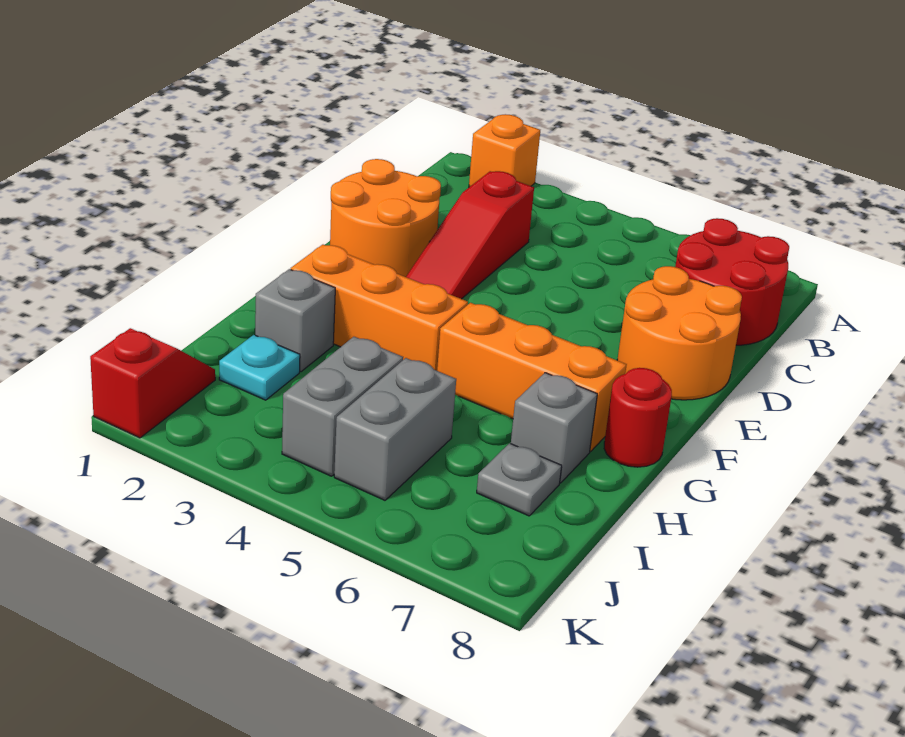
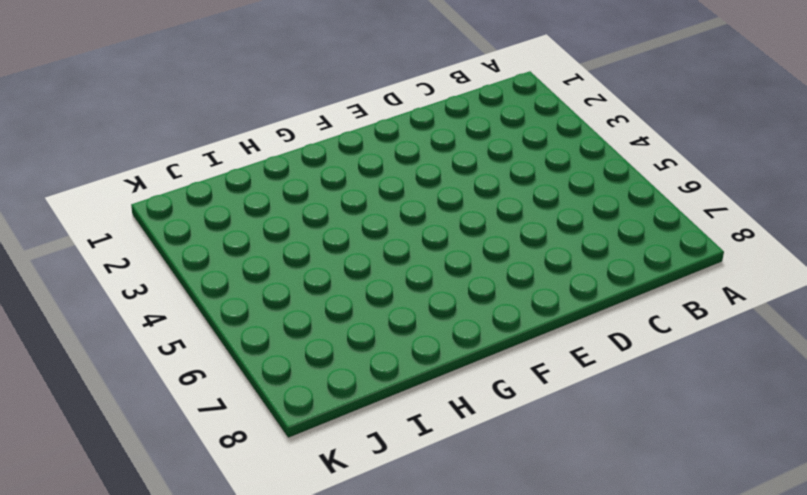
none -> orange 1x1 brick [469,114,540,187]
none -> red 2x2 round brick [675,218,789,345]
none -> red 1x3 slope [406,171,534,299]

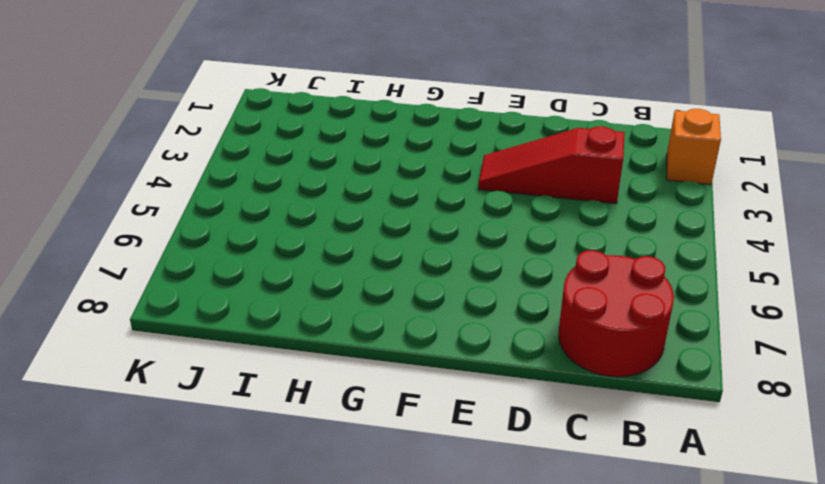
none -> orange 2x2 round brick [330,159,441,277]
none -> orange 2x2 round brick [617,266,742,400]
none -> orange 1x3 brick [291,245,468,371]

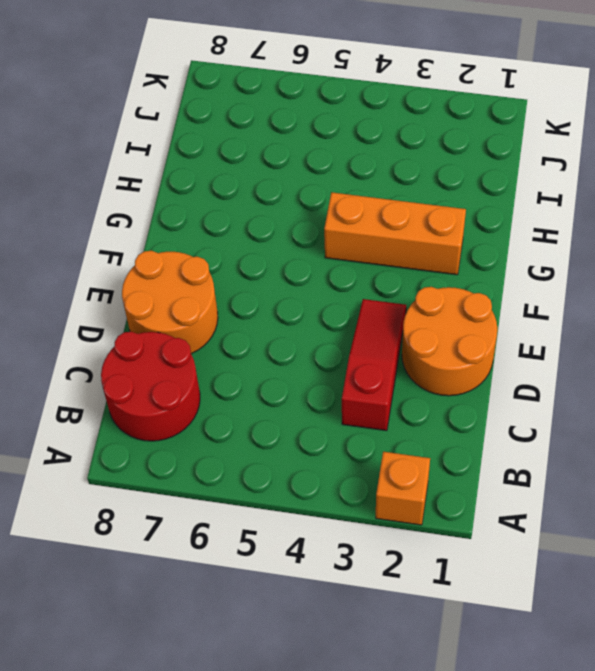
none -> orange 1x3 brick [437,303,627,451]
none -> red 1x1 round brick [604,368,672,467]
none -> grey 1x1 brick [255,269,335,372]

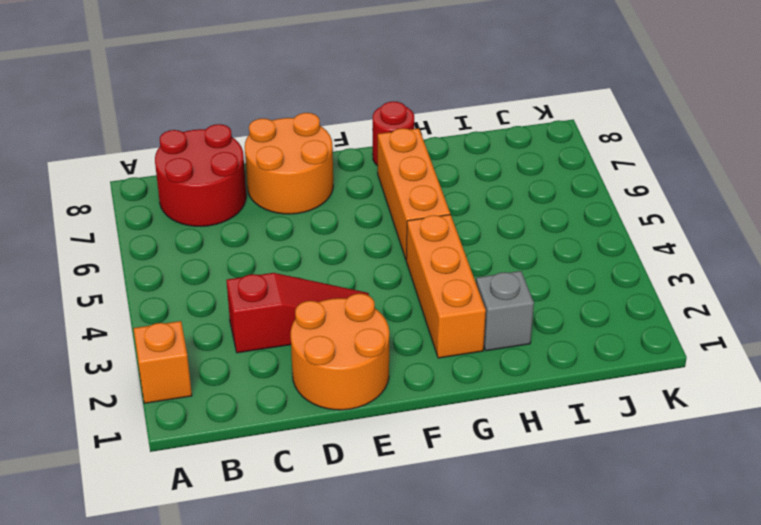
none -> grey 1x1 brick [511,373,597,483]
none -> cyan 1x1 plate [219,335,300,400]
none -> grey 1x2 brick [282,337,403,476]

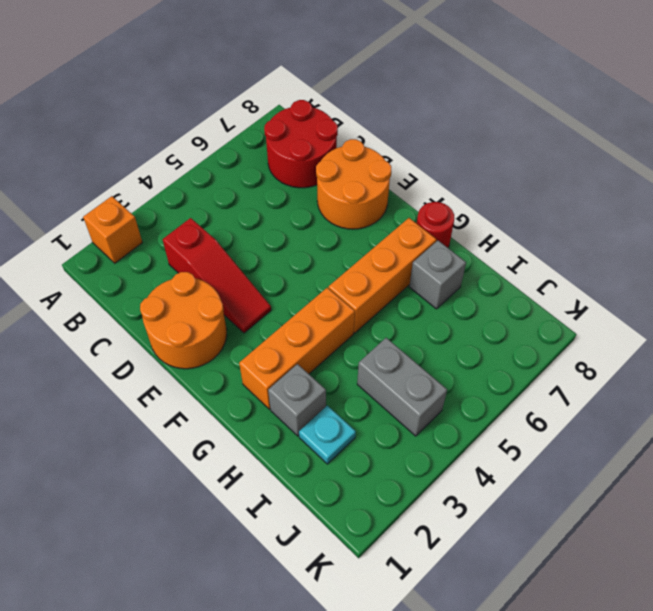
none -> grey 1x2 brick [334,358,456,500]
none -> grey 1x1 plate [477,443,562,516]
none -> red 1x2 slope [90,328,215,438]

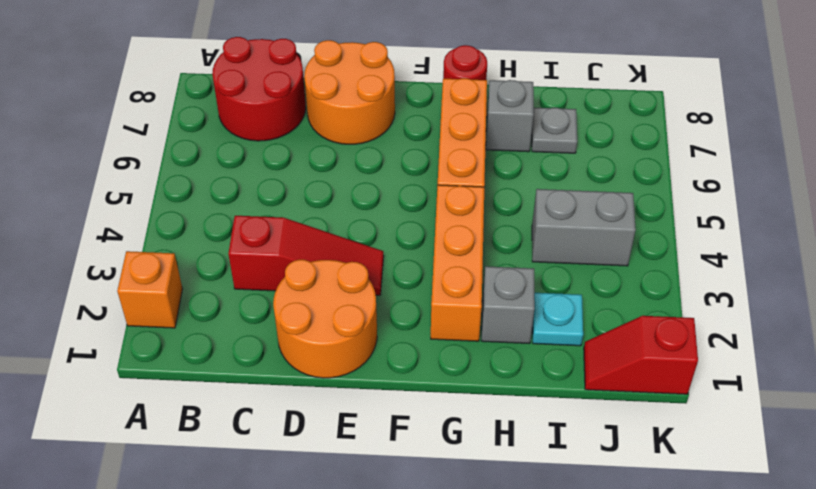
none -> grey 1x2 brick [334,358,456,500]

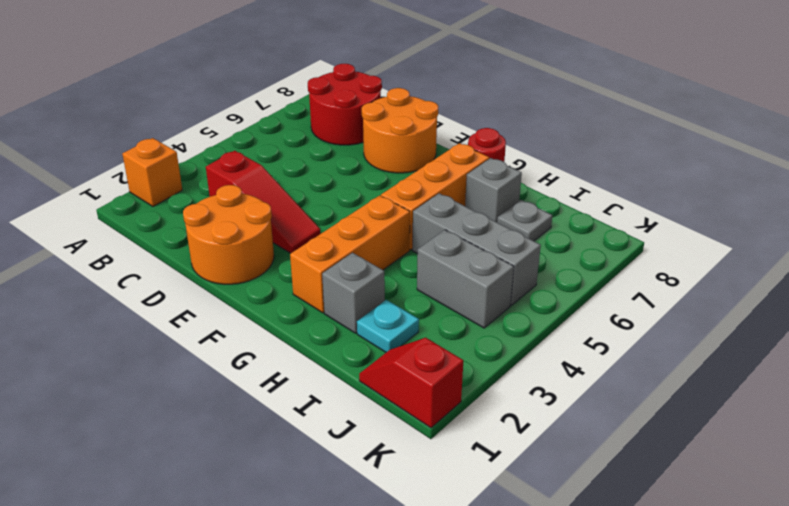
grey 1x3 brick [412,193,541,305] -> grey 1x2 brick [334,358,456,500]

